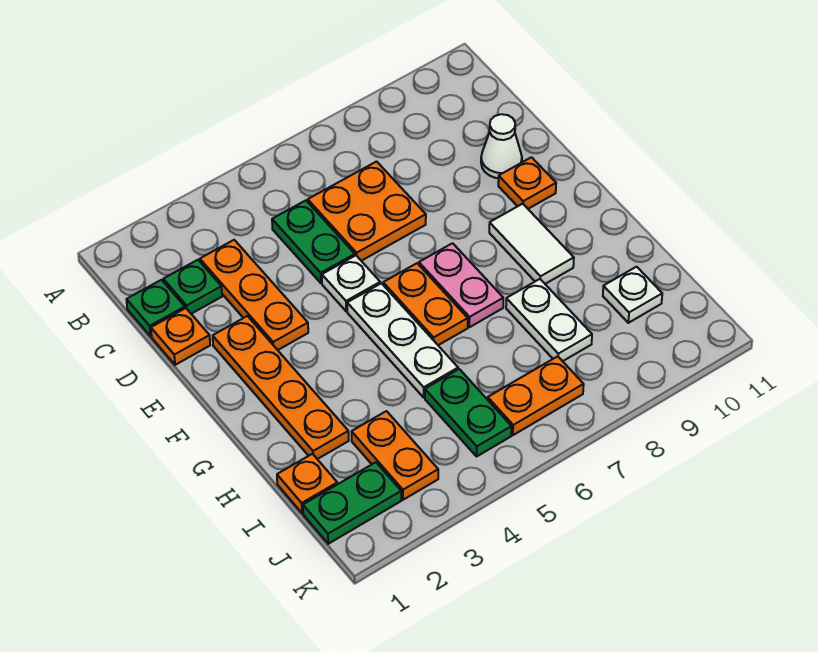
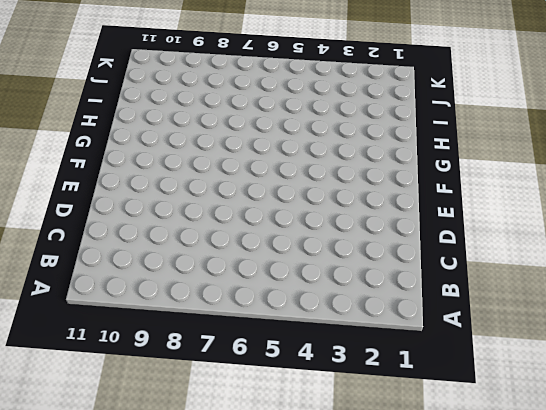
none -> green 1x1 plate [126,280,185,336]
none -> green 1x1 plate [163,260,222,314]
none -> orange 1x3 plate [200,240,308,350]

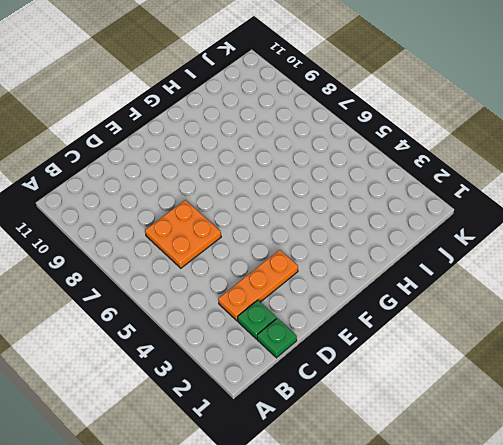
none -> green 1x2 plate [272,200,355,283]
none -> orange 1x1 plate [151,308,210,365]
none -> white 1x1 cone [481,114,522,178]

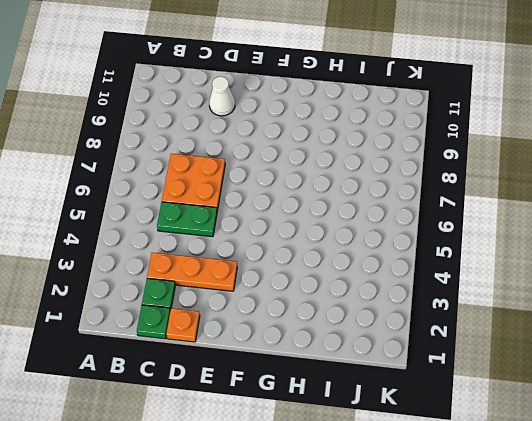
none -> orange 1x4 plate [213,316,349,459]
none -> white 1x1 plate [322,256,380,311]
none -> orange 1x1 plate [498,157,556,209]

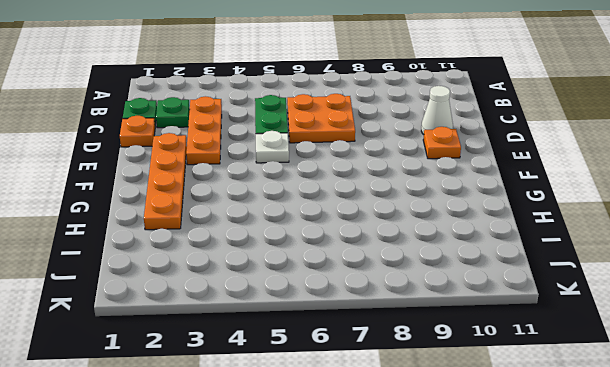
none -> white 1x3 plate [347,283,458,397]
none -> orange 1x2 plate [383,263,468,345]
none -> pink 1x2 plate [419,243,503,327]

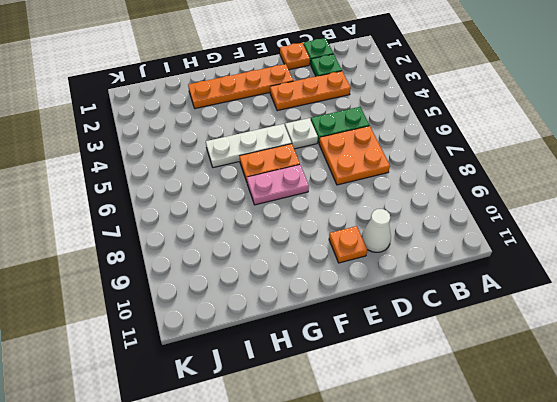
none -> white 1x2 tile [489,204,574,284]
none -> white 1x2 plate [506,279,592,361]
none -> orange 1x1 plate [277,454,337,513]

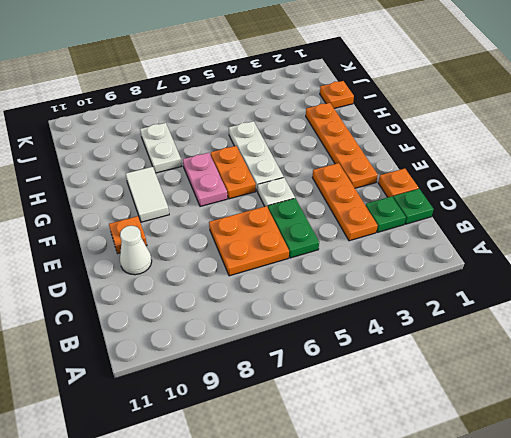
none -> orange 1x2 plate [352,411,438,500]
none -> green 1x2 plate [425,369,512,456]
none -> white 1x1 plate [603,267,662,323]

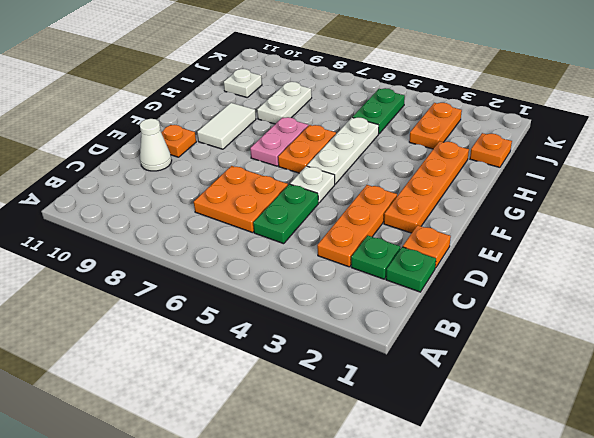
none -> green 1x2 plate [303,462,401,544]
none -> orange 1x2 plate [488,356,584,435]

